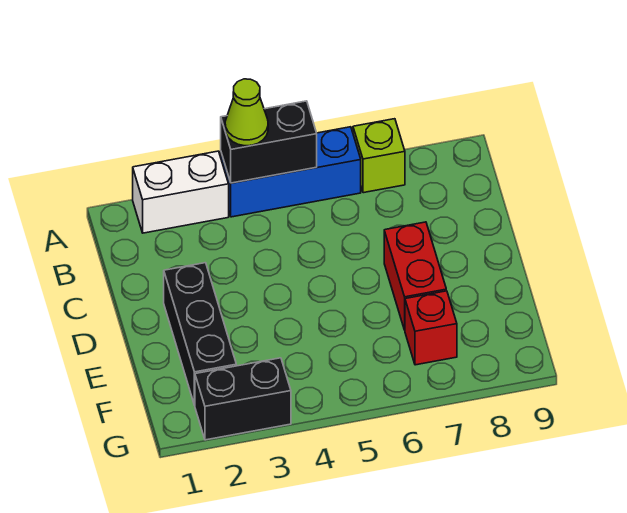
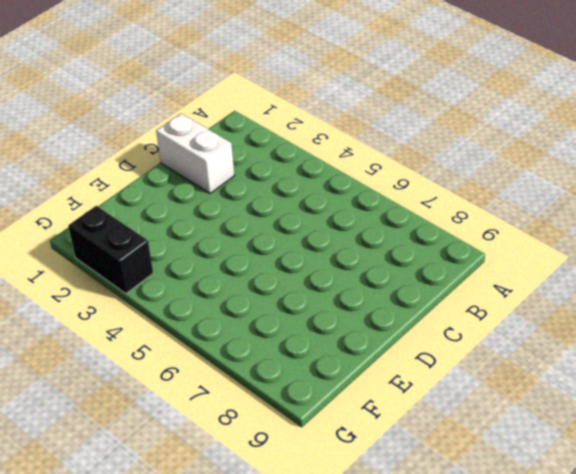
white 1x2 brick [156,113,235,193] -> white 1x2 brick moved to [133,151,229,233]
none -> blue 1x3 brick [221,127,361,217]
none -> lime 1x1 brick [353,119,405,193]

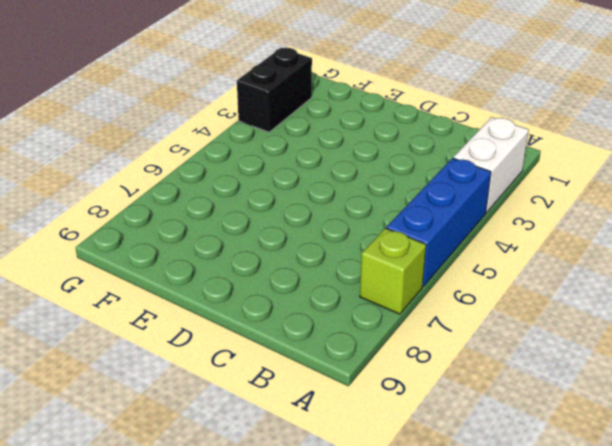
none -> black 1x3 brick [164,263,236,405]
none -> red 1x2 brick [384,222,446,330]

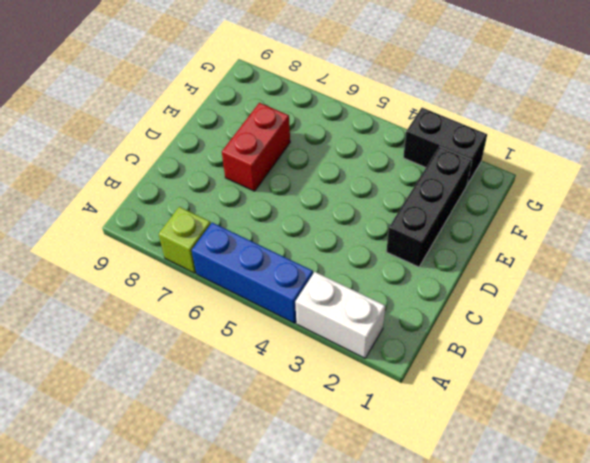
none -> red 1x1 brick [405,291,457,365]
none -> black 1x2 brick [221,101,317,183]

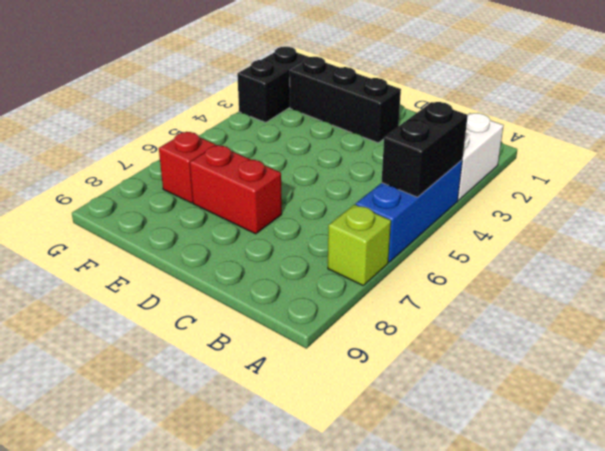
none -> lime 1x1 cone [225,79,268,146]

